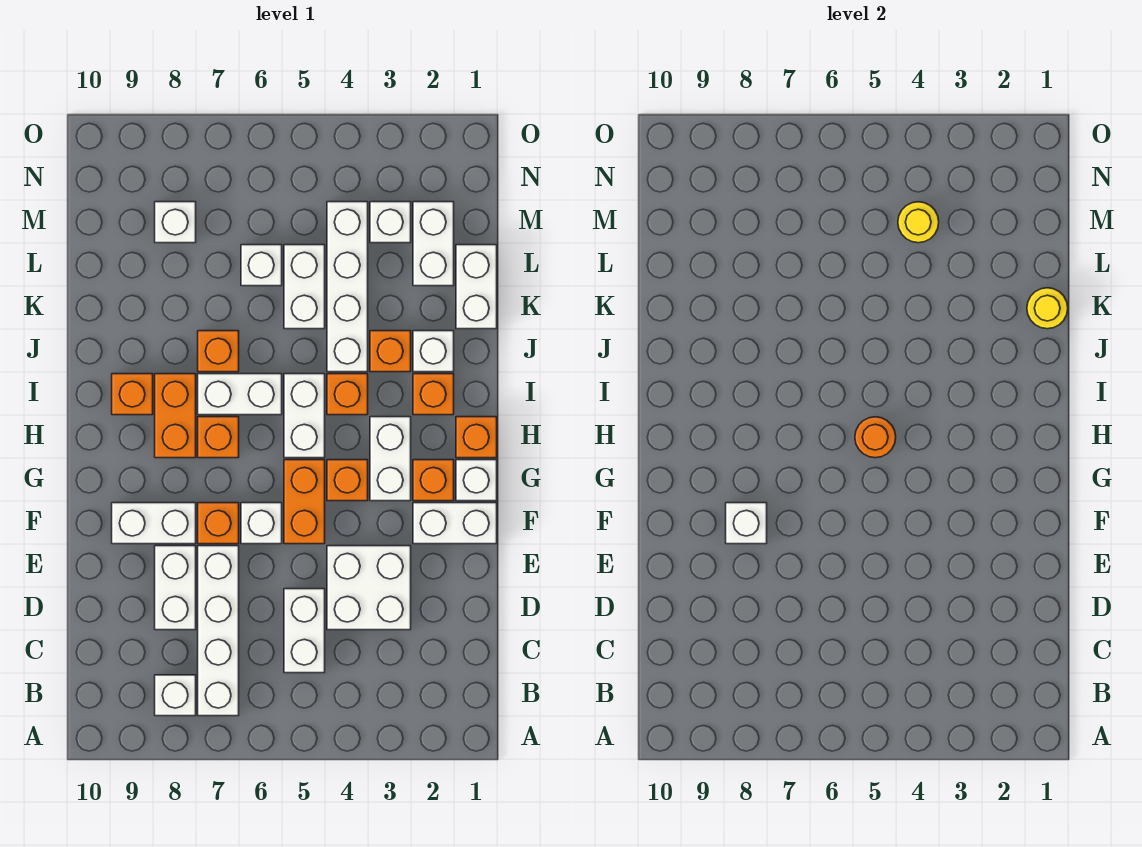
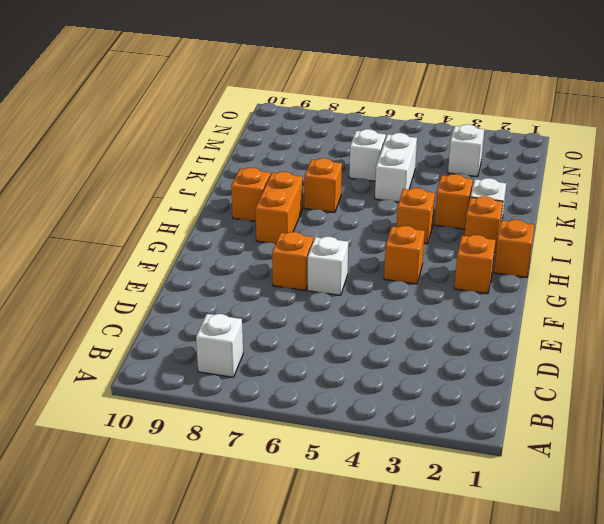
none -> white 1x4 brick [198,546,239,716]
none -> white 1x2 brick [284,589,325,673]
none -> white 2x2 brick [327,546,411,630]
none -> white 1x2 brick [155,546,196,630]

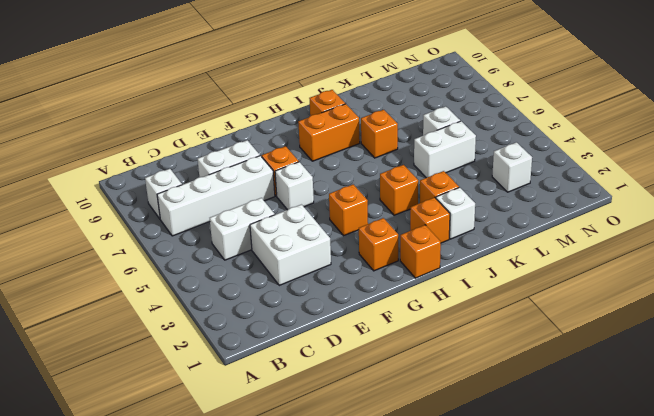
none -> white 1x2 brick [413,503,497,544]
none -> orange 1x2 brick [284,460,325,544]
none -> white 1x2 brick [112,503,196,544]
none -> white 1x1 brick [456,460,497,501]

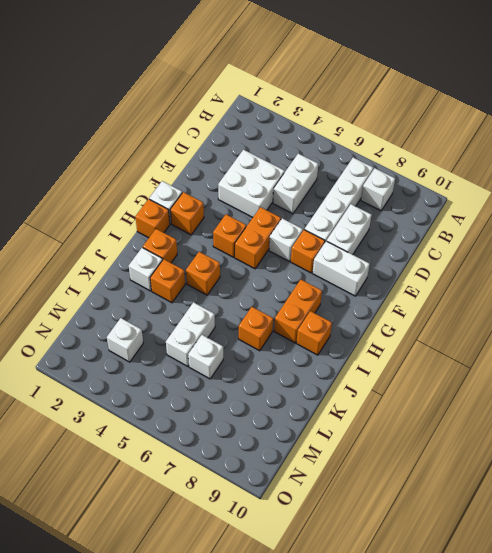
none -> white 1x2 brick [413,503,497,544]
none -> white 1x2 brick [370,417,411,501]
none -> white 1x2 brick [284,374,325,458]
none -> orange 1x1 brick [198,417,239,458]

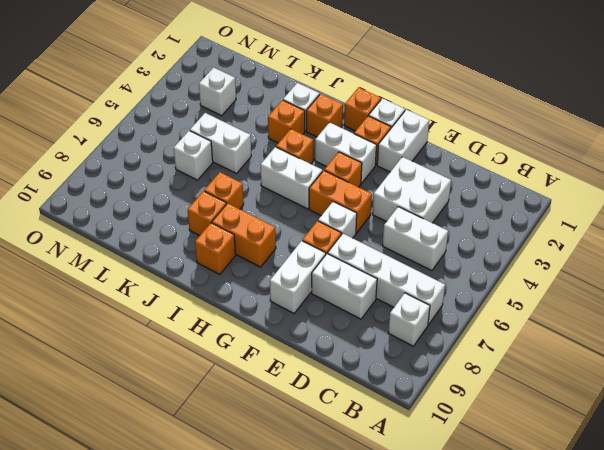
orange 1x1 brick [188,191,226,236] -> orange 1x1 brick moved to [198,417,239,458]
none -> white 1x2 brick [198,374,282,415]
none -> white 1x4 brick [327,202,368,372]
none -> white 1x2 brick [456,245,497,329]
none -> white 1x2 brick [413,202,454,286]

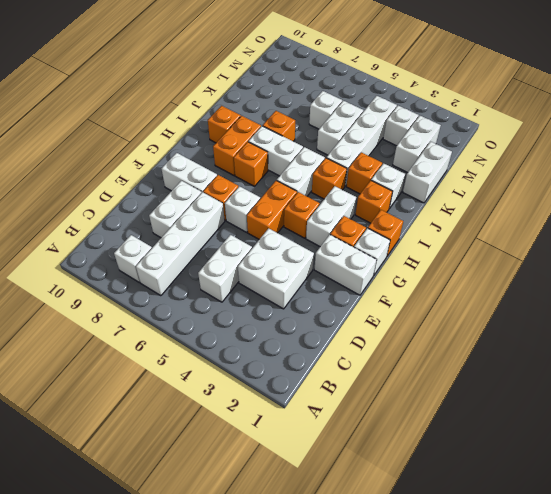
none -> white 1x1 brick [155,202,196,243]
none -> white 1x1 brick [726,503,767,544]
none -> orange 1x1 round brick [855,417,896,458]
none -> yellow 1x1 round brick [1027,288,1068,329]

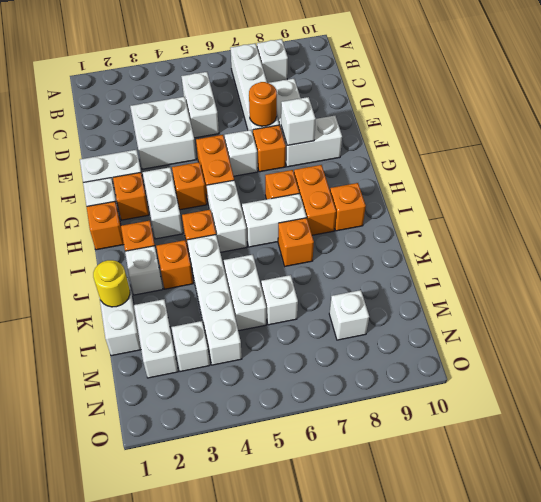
orange 1x1 round brick [249,82,277,126] -> orange 1x1 round brick moved to [855,417,896,458]
none -> yellow 1x1 round brick [898,202,939,243]

